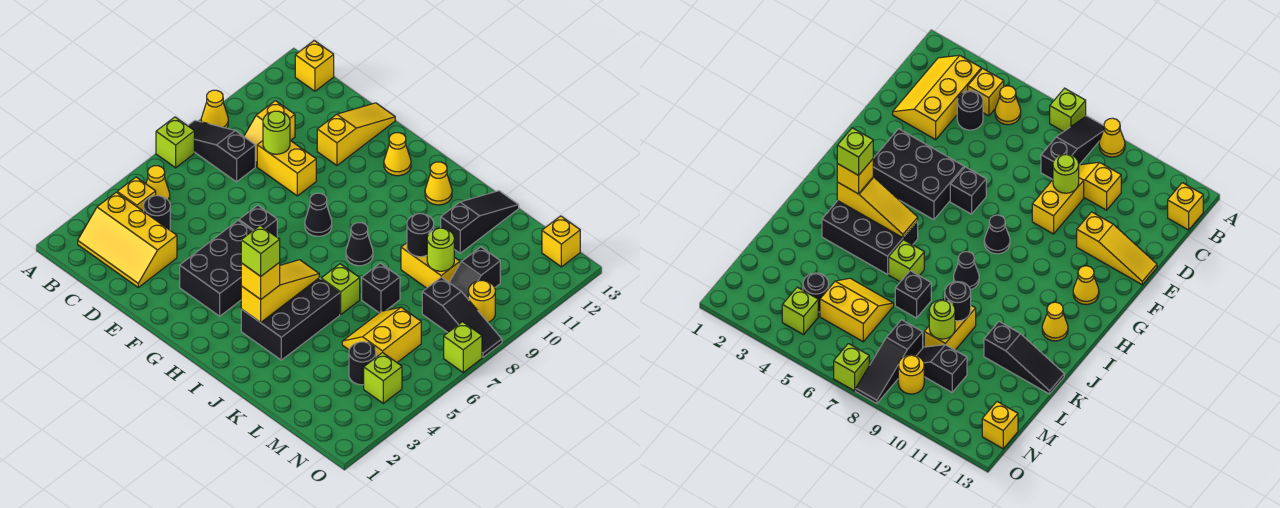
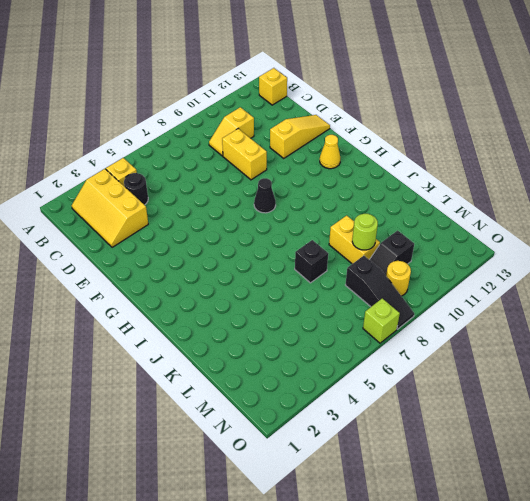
none -> lime 1x1 brick [156,117,194,168]
none -> black 1x3 slope [188,120,255,182]
none -> yellow 1x1 cone [201,90,228,128]
none -> yellow 1x1 cone [146,166,170,201]

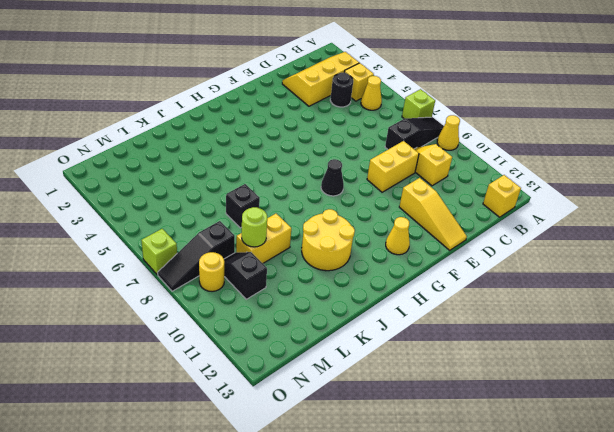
yellow 2x2 round brick [302,209,355,271] -> none
none -> black 2x3 brick [180,221,252,316]
none -> black 1x1 brick [239,205,277,237]
none -> black 2x3 brick [241,278,340,360]
none -> black 1x1 cone [346,223,373,266]

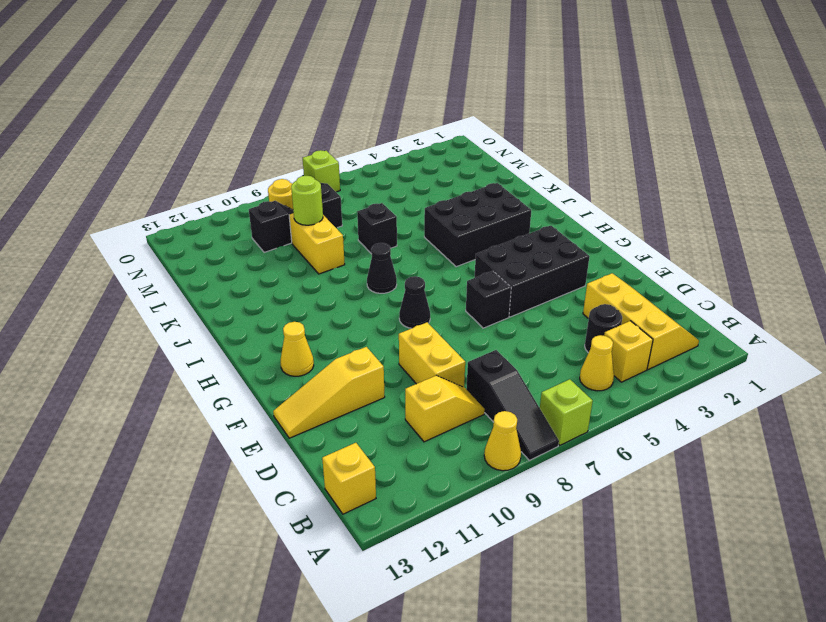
none -> yellow 1x1 cone [425,162,452,205]
none -> lime 1x1 brick [321,264,360,314]
none -> black 1x3 slope [441,191,519,253]
none -> yellow 2x2 slope [342,307,421,362]

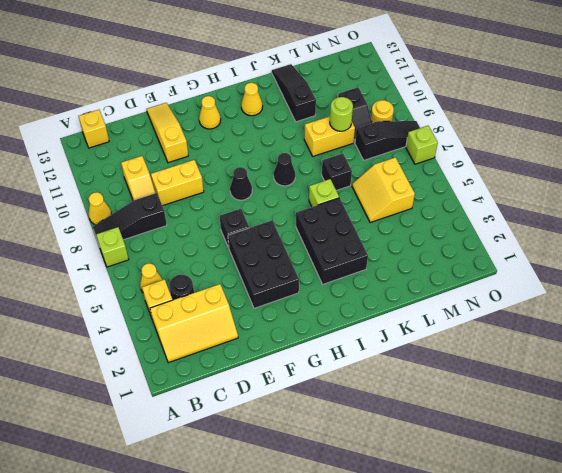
none -> black 1x1 round brick [349,342,376,385]
none -> lime 1x1 brick [364,353,402,403]
none -> yellow 1x1 brick [542,216,580,267]
none -> lime 1x1 round brick [263,111,290,154]

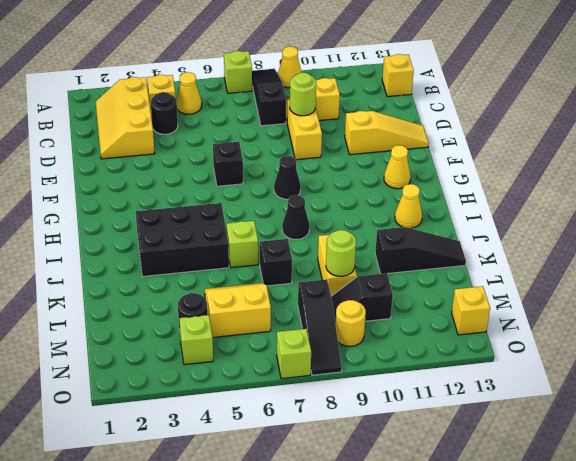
none -> black 2x3 brick [180,221,252,316]
none -> yellow 1x3 slope [241,260,319,322]
none -> black 1x1 round brick [407,214,434,257]
none -> yellow 1x1 brick [241,262,280,299]

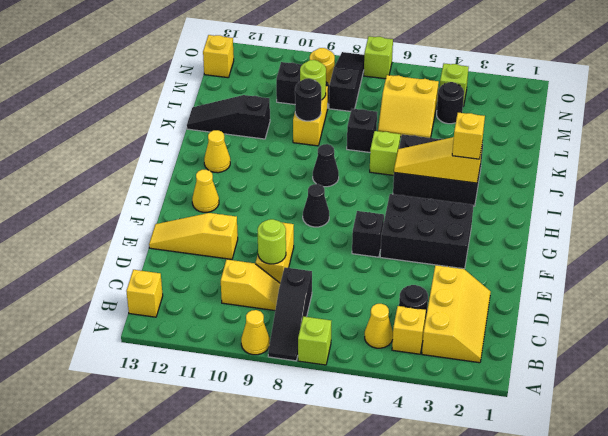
none -> lime 1x1 brick [241,226,280,276]

